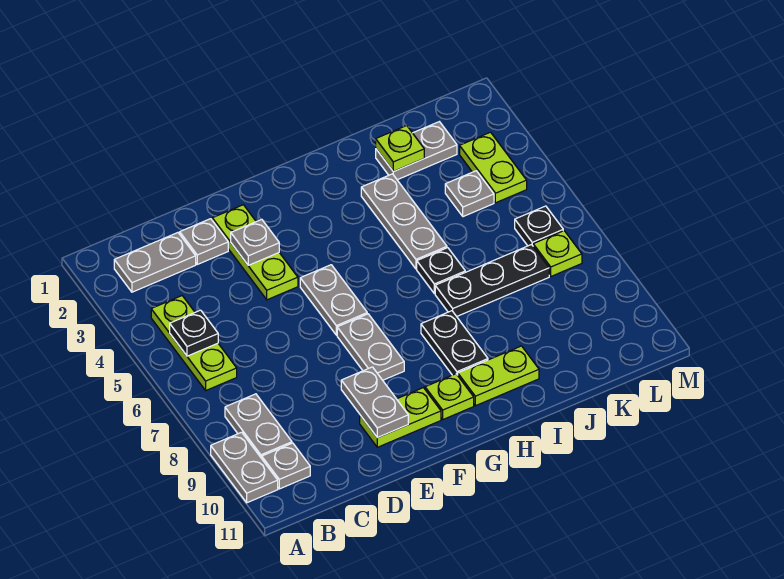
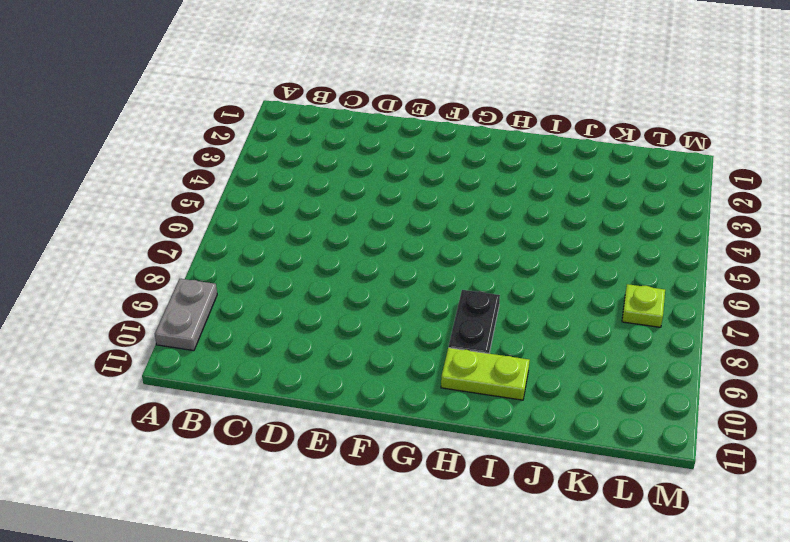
none -> grey 1x2 plate [114,233,196,292]
none -> lime 1x3 plate [151,296,237,390]
none -> grey 1x2 plate [225,394,292,458]

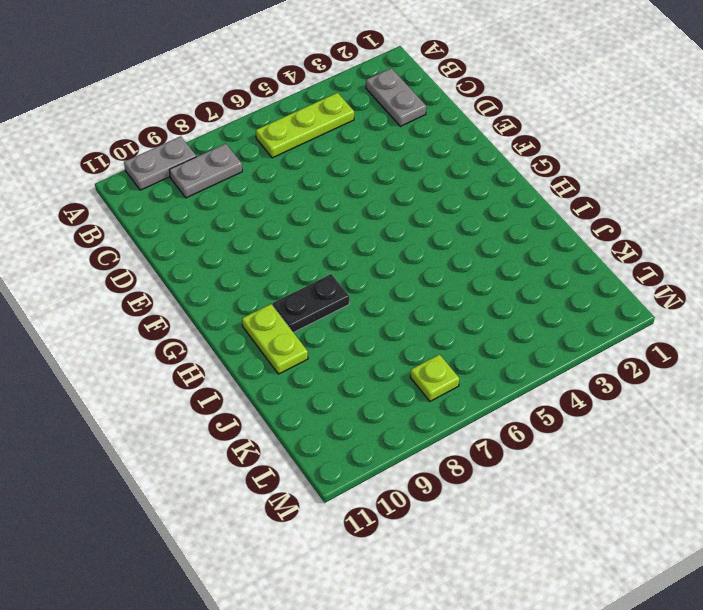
none -> grey 1x1 plate [262,443,310,489]
none -> grey 1x1 plate [180,219,228,264]
none -> lime 1x3 plate [212,205,298,300]

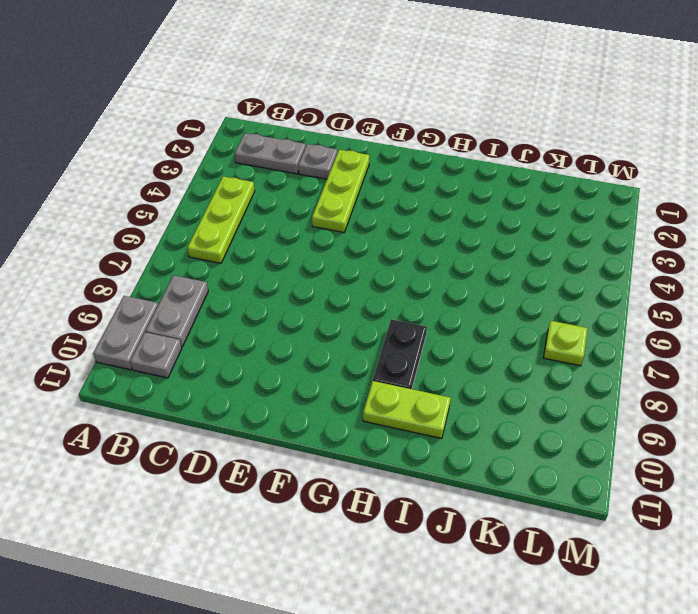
none -> lime 1x2 plate [360,388,441,447]
none -> grey 1x2 plate [300,265,367,335]
none -> grey 1x2 plate [337,314,404,380]

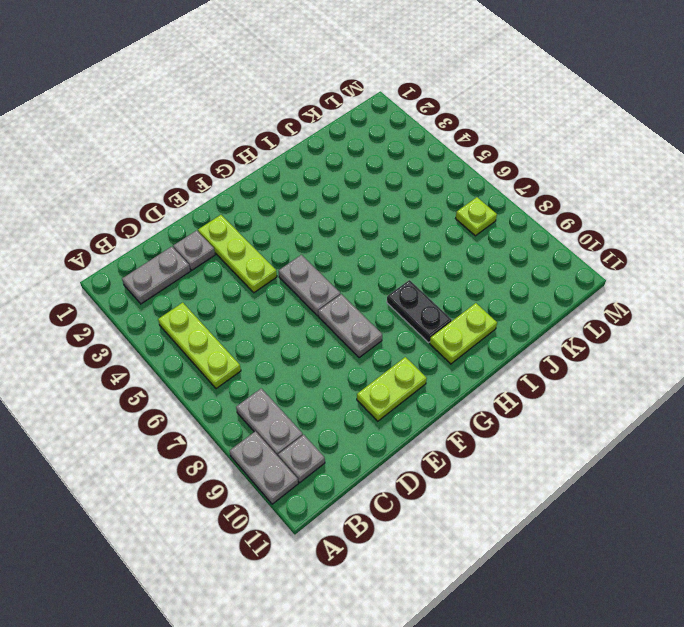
none -> lime 1x1 plate [425,374,474,419]
none -> grey 1x3 plate [361,174,447,269]
none -> black 1x1 plate [417,248,465,293]

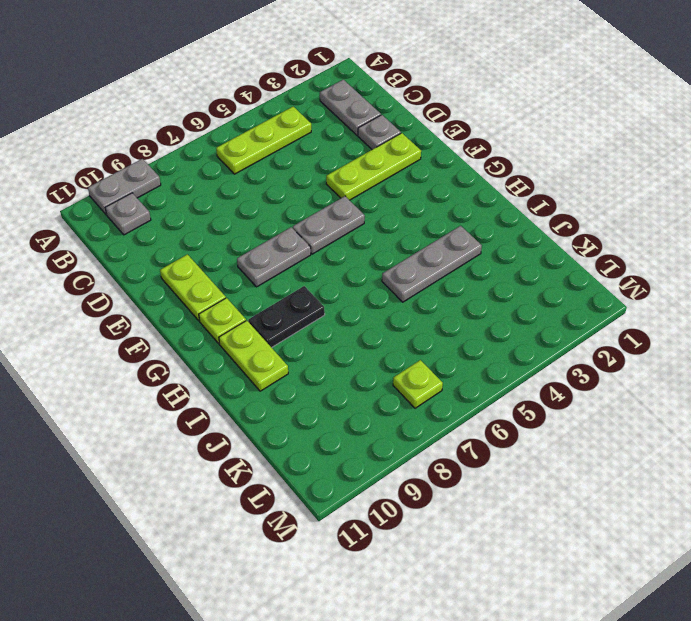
none -> grey 1x2 plate [225,394,292,458]
none -> black 1x1 plate [417,248,465,293]
none -> black 1x3 plate [435,245,549,316]

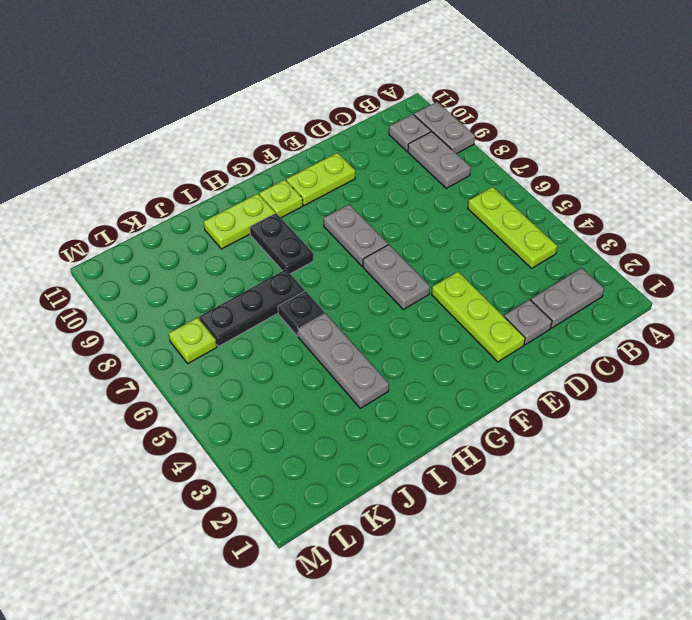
none -> grey 1x2 plate [376,122,457,180]
none -> grey 1x1 plate [445,171,494,217]
none -> lime 1x2 plate [460,132,527,203]

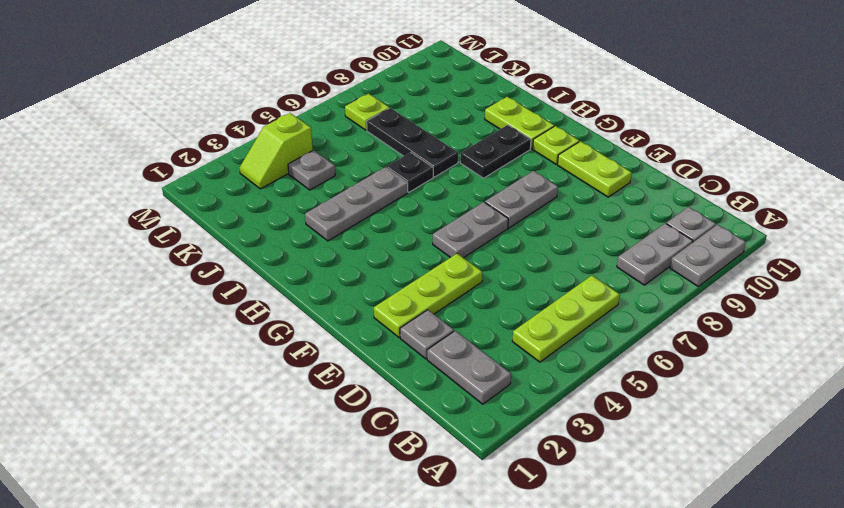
lime 1x2 slope [239,113,313,189] -> lime 1x2 plate [460,132,527,203]
none -> grey 1x2 plate [376,122,457,180]
none -> black 1x1 plate [515,206,563,246]
none -> black 1x1 plate [170,310,218,356]

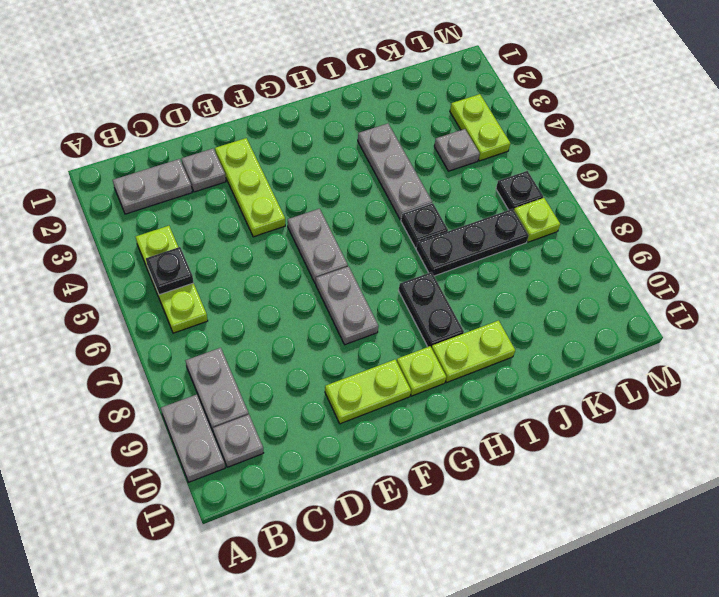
none -> grey 1x2 plate [376,122,457,180]
none -> grey 1x1 plate [231,219,279,265]
none -> grey 1x2 plate [341,367,408,438]

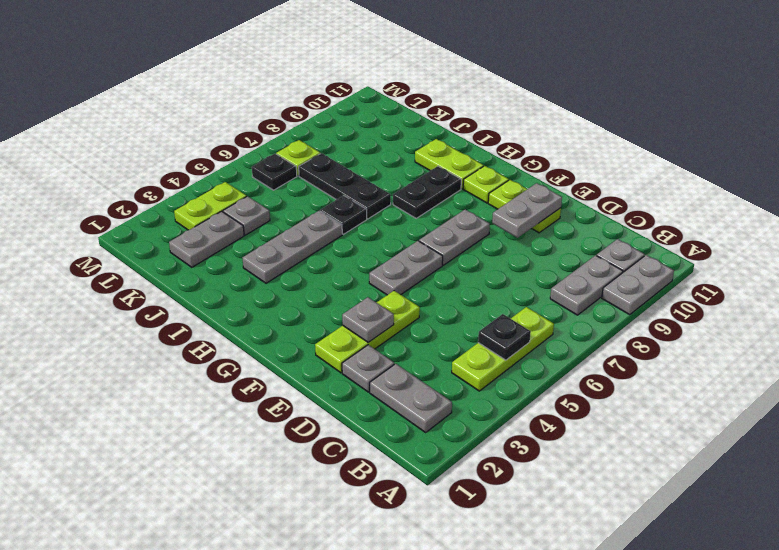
grey 1x2 plate [169,211,244,267] -> grey 1x2 plate turned to [376,122,457,180]
none -> lime 1x1 plate [376,125,424,172]

